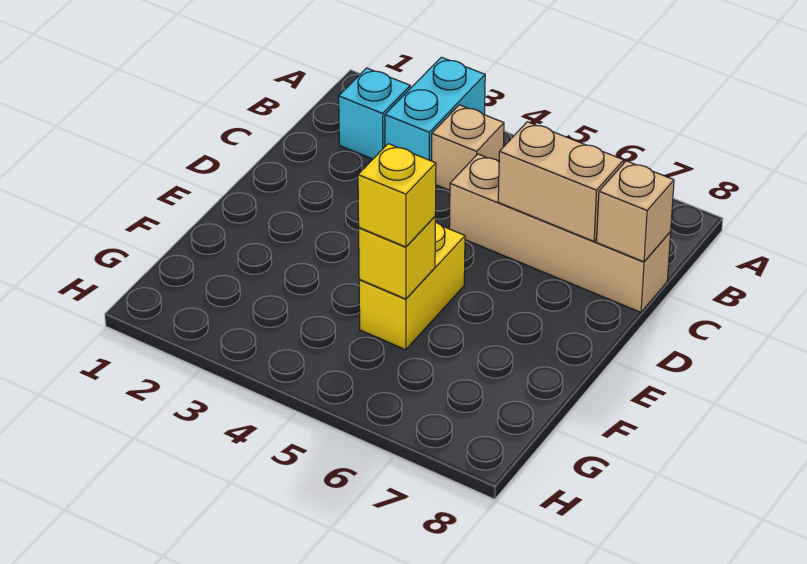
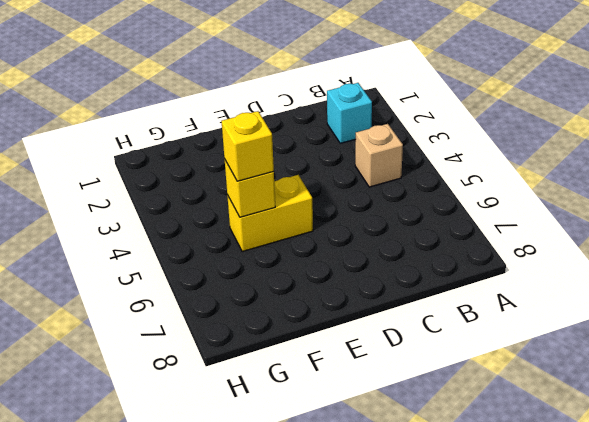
none -> cyan 1x2 brick [385,57,485,161]
none -> tan 1x4 brick [449,154,671,312]

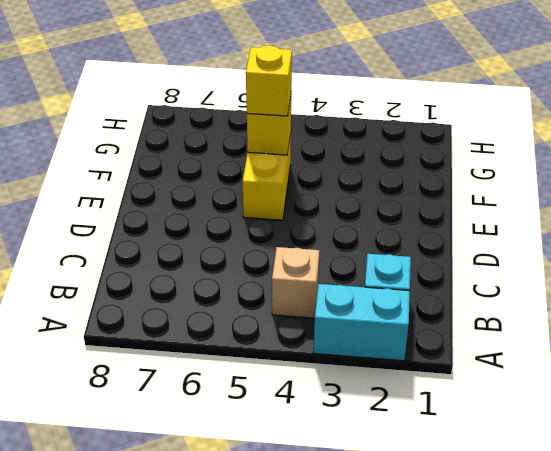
cyan 1x2 brick [314,284,410,361] -> cyan 1x2 brick turned to [385,57,485,161]
none -> tan 1x4 brick [449,154,671,312]
none -> tan 1x2 brick [498,122,624,241]

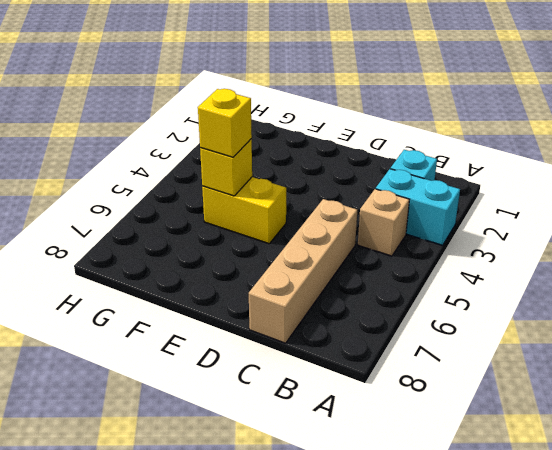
none -> tan 1x2 brick [498,122,624,241]
none -> tan 1x1 brick [597,161,674,262]

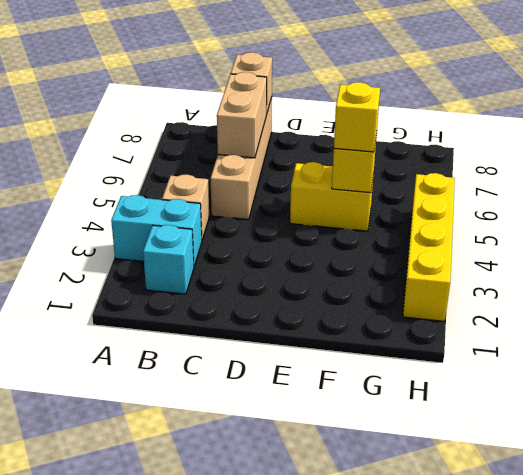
yellow 1x4 brick [403,173,455,321] -> none

